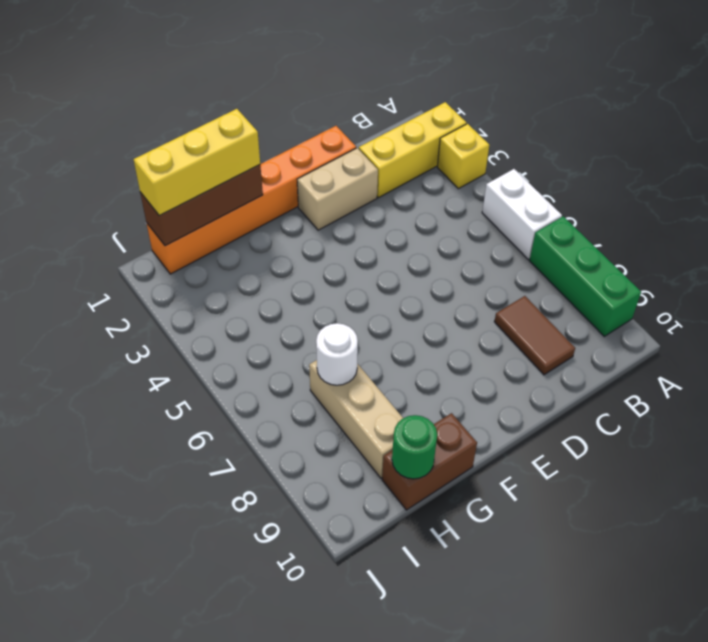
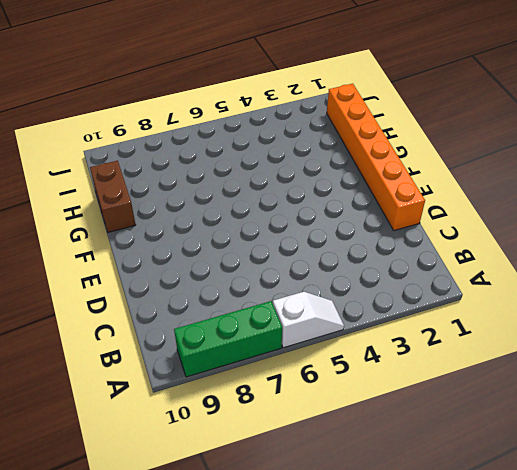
white 1x2 slope [273,292,344,348] -> white 1x2 brick [482,169,562,259]
none -> yellow 1x3 brick [359,102,466,198]
none -> yellow 1x1 brick [437,124,489,189]
none -> brown 1x2 tile [494,296,575,375]

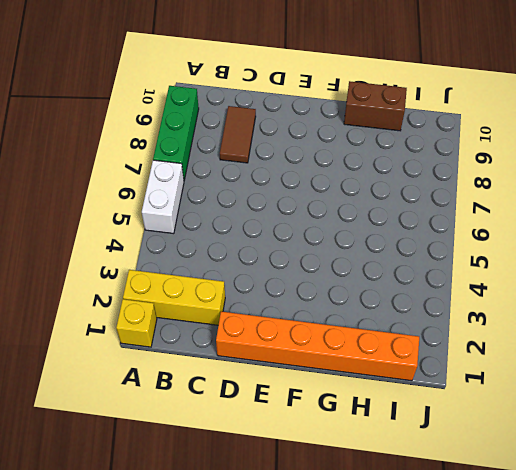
yellow 1x1 brick [116,299,157,347] -> yellow 1x1 brick moved to [437,124,489,189]
none -> tan 1x2 brick [297,148,378,230]
none -> tan 1x3 brick [309,360,403,478]
none -> brown 1x3 brick [140,165,263,246]

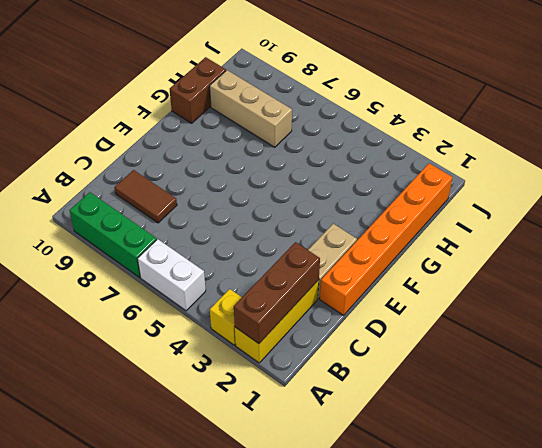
brown 1x3 brick [234,242,320,344] -> brown 1x3 brick moved to [140,165,263,246]
none -> white 1x1 round brick [316,323,358,385]
none -> green 1x1 round brick [392,415,437,479]
none -> yellow 1x3 brick [134,109,260,216]

